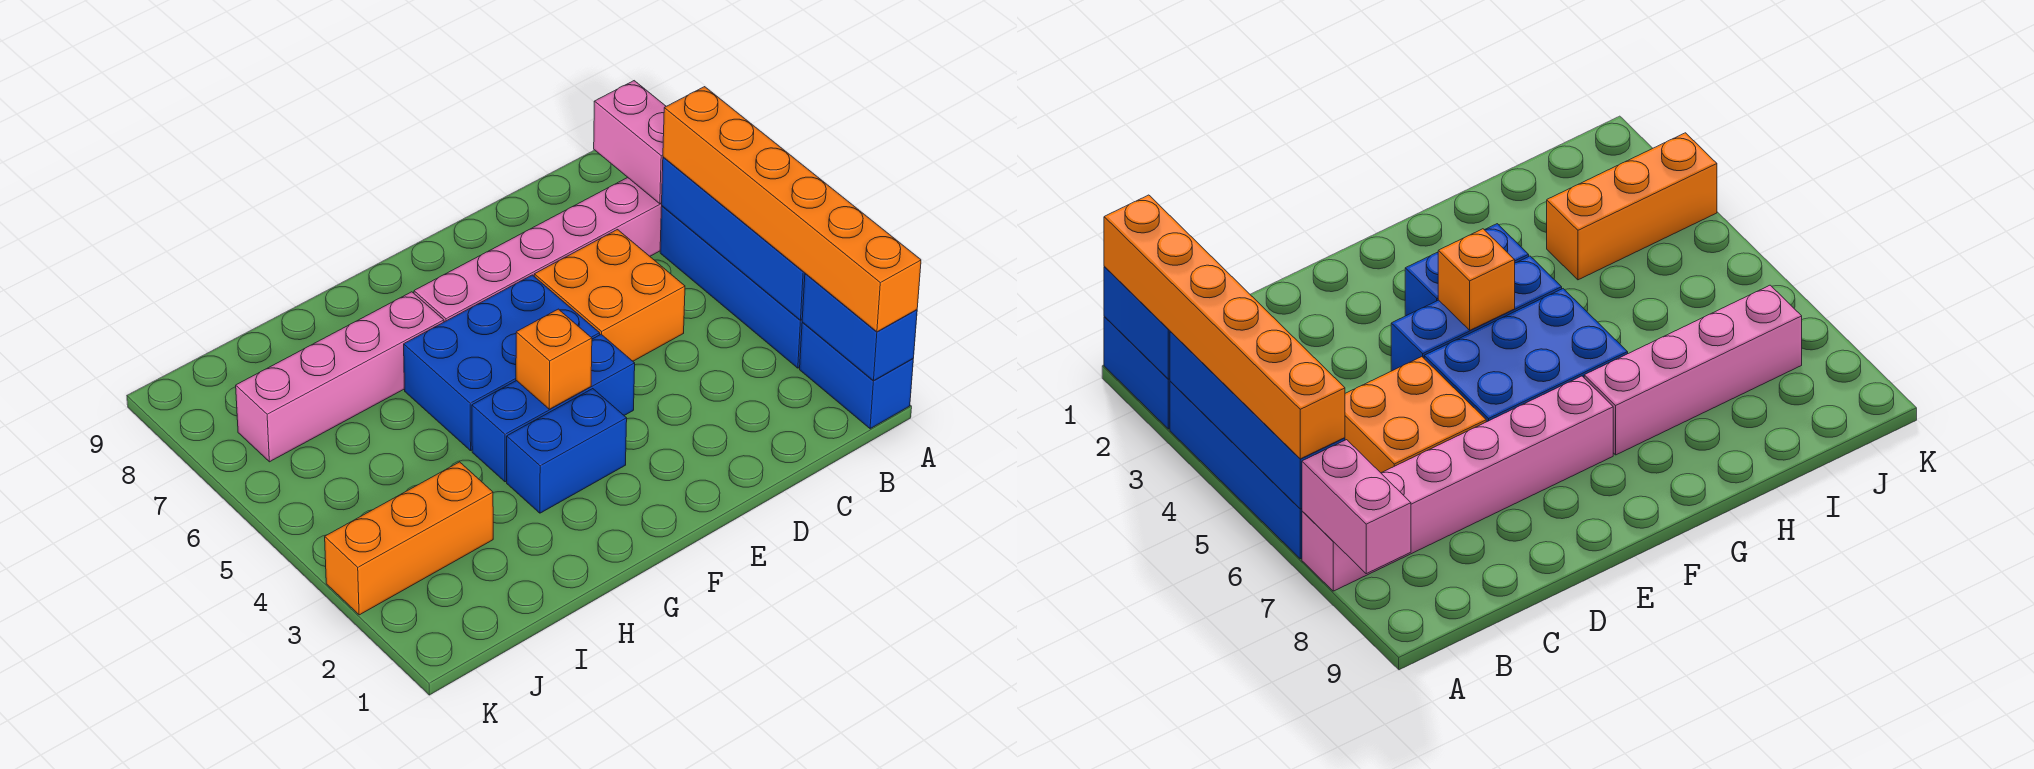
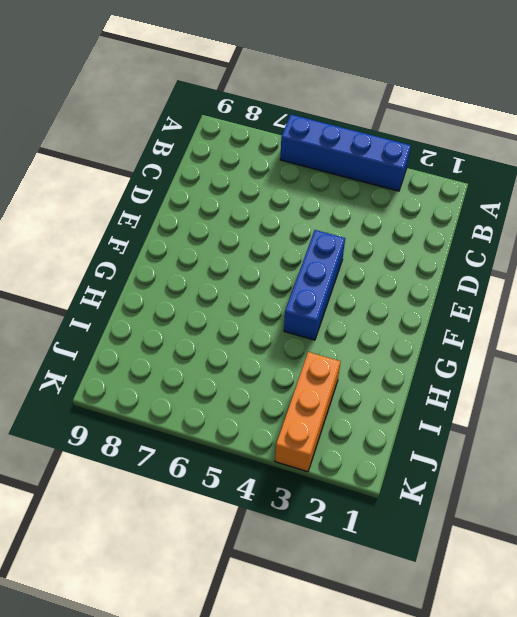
none -> blue 1x2 brick [800,323,913,429]
none -> pink 1x6 brick [414,178,662,322]
none -> orange 2x2 brick [534,230,685,361]

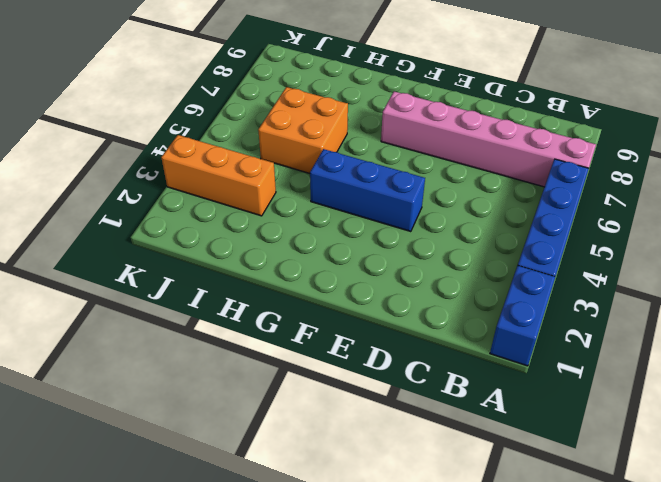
orange 2x2 brick [258,87,348,173] -> orange 2x2 brick moved to [534,230,685,361]
none -> blue 2x3 brick [404,275,600,451]
none -> blue 1x2 brick [507,389,627,513]
none -> pink 1x4 brick [236,292,444,462]

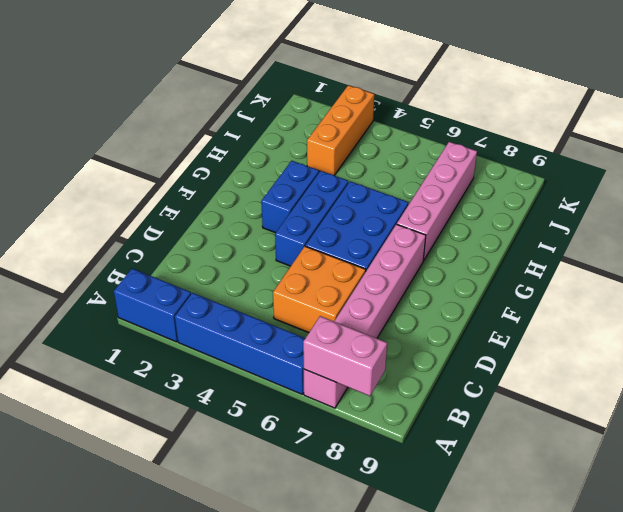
none -> blue 1x2 brick [802,273,917,381]
none -> blue 1x4 brick [662,157,805,320]
none -> orange 1x1 brick [516,309,592,409]

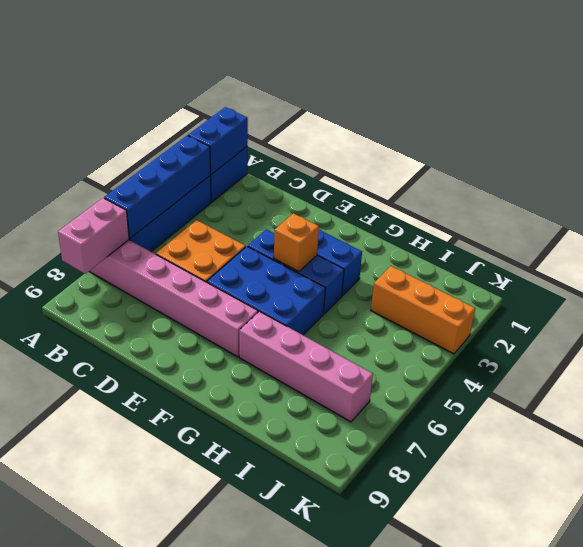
none -> orange 1x6 brick [663,87,921,332]

